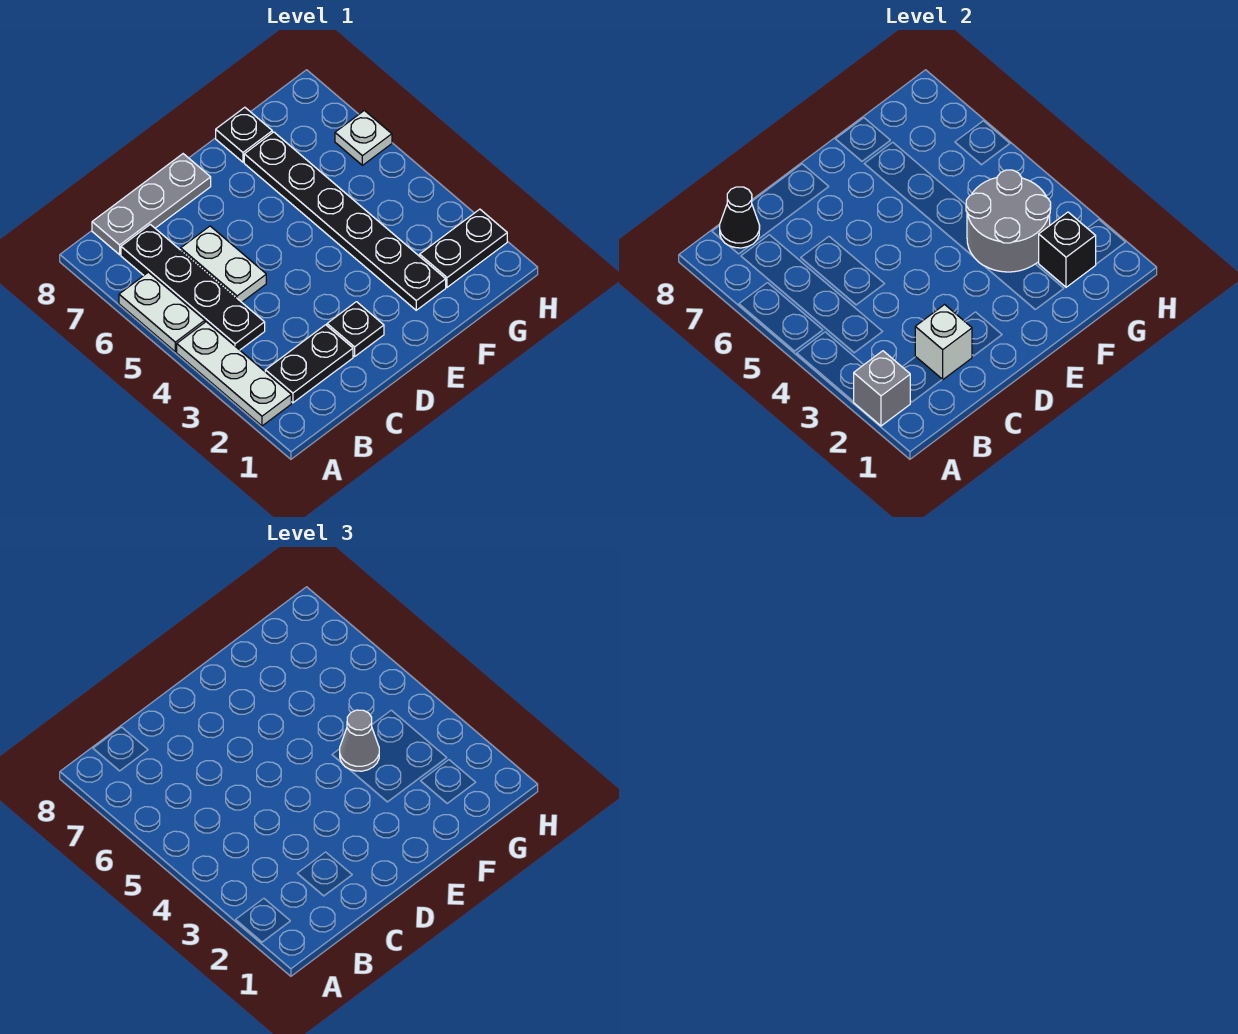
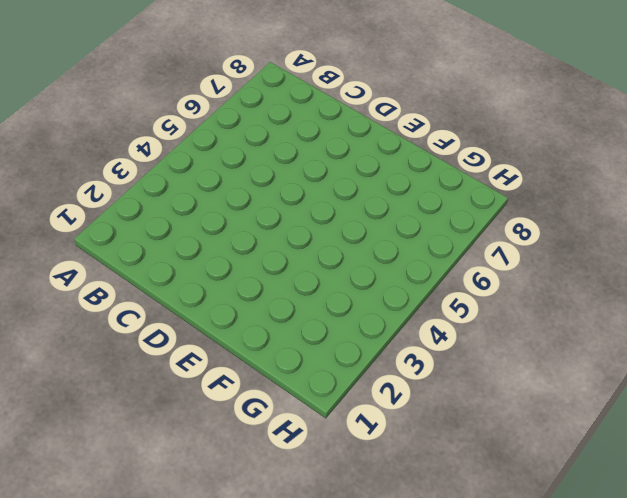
none -> white 1x3 plate [177,322,291,426]
none -> white 1x2 plate [119,272,205,352]
none -> black 1x2 plate [265,325,353,403]

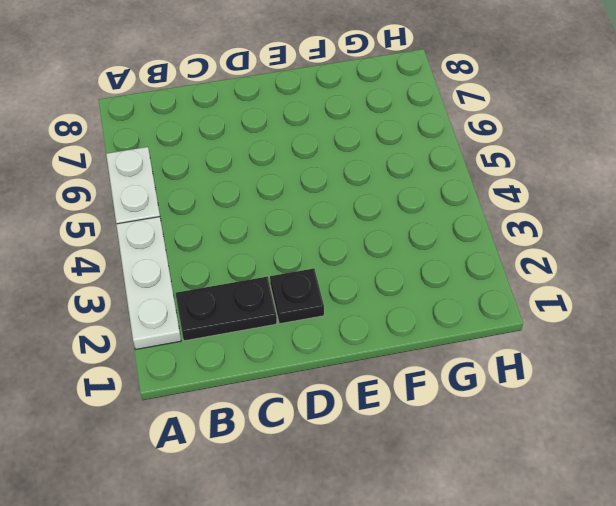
none -> black 1x4 plate [121,224,265,350]
none -> grey 1x3 plate [92,154,211,255]
none -> white 1x2 plate [181,226,266,302]

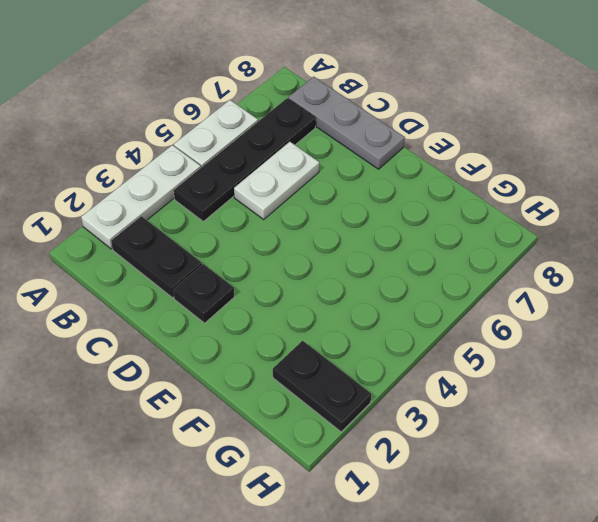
none -> black 1x6 plate [244,132,446,310]
none -> black 1x1 plate [216,107,272,162]
none -> white 1x1 plate [335,110,392,165]

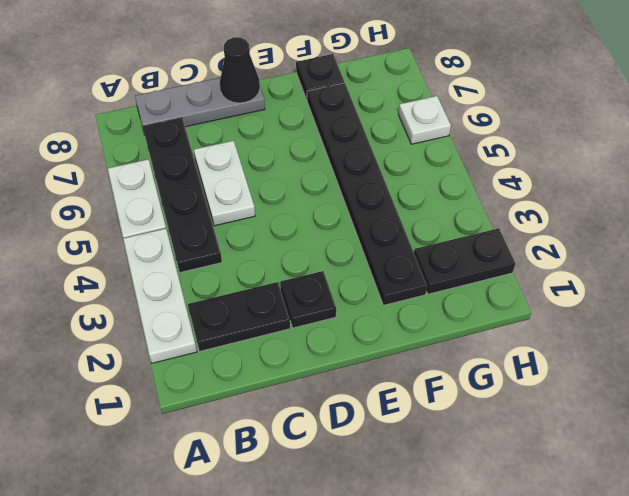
black 1x1 cone [220,37,260,103] -> black 1x1 cone moved to [720,187,760,248]
none -> grey 1x1 brick [854,351,910,426]
none -> white 1x1 brick [915,305,972,380]
none -> grey 2x2 round brick [966,170,1051,272]

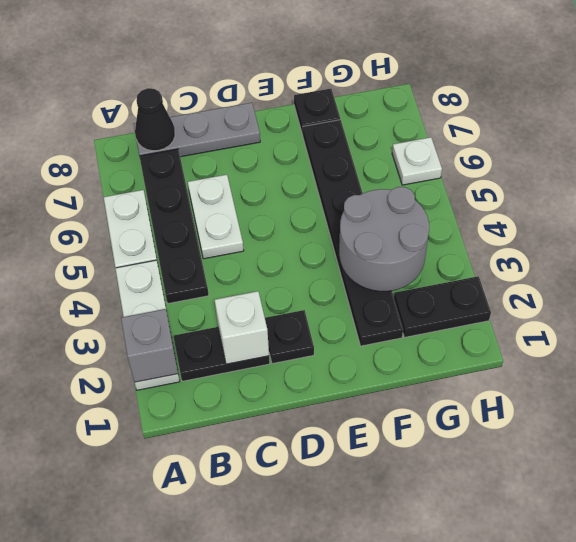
none -> black 1x1 brick [1039,212,1096,287]
none -> grey 1x1 cone [340,710,379,771]

